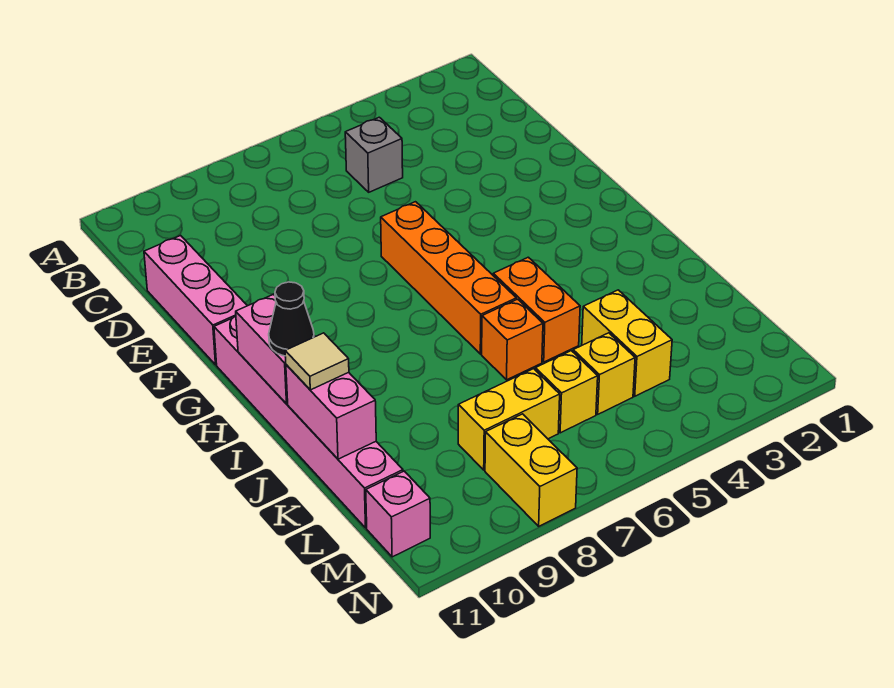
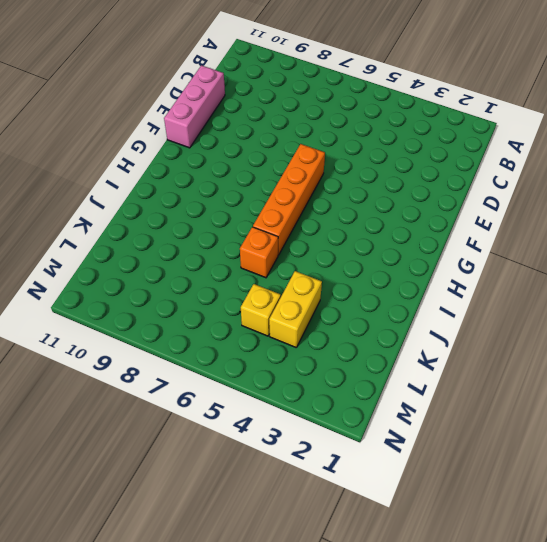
none -> grey 1x1 brick [345,117,403,192]
none -> pink 1x6 brick [214,316,403,528]
none -> orange 1x2 brick [493,257,580,362]

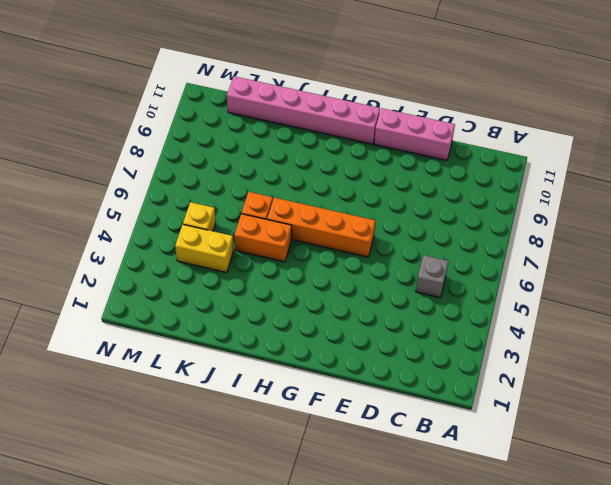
none -> yellow 1x1 brick [535,351,598,433]
none -> yellow 1x2 brick [458,369,560,470]
none -> yellow 1x2 brick [485,414,577,526]

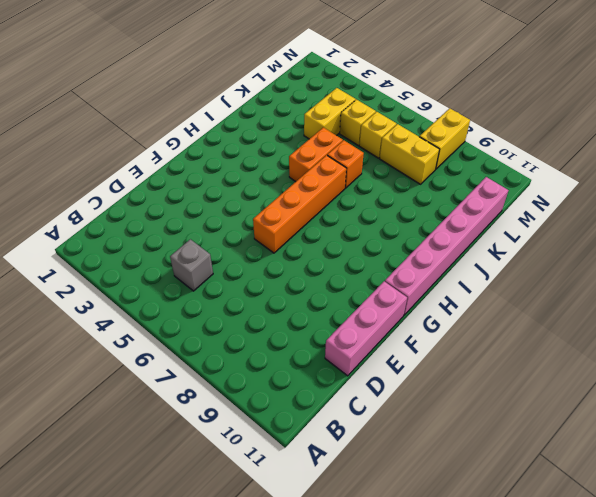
none -> pink 1x1 brick [366,471,430,557]
none -> pink 1x2 brick [236,294,288,404]
none -> pink 1x2 brick [286,365,376,459]

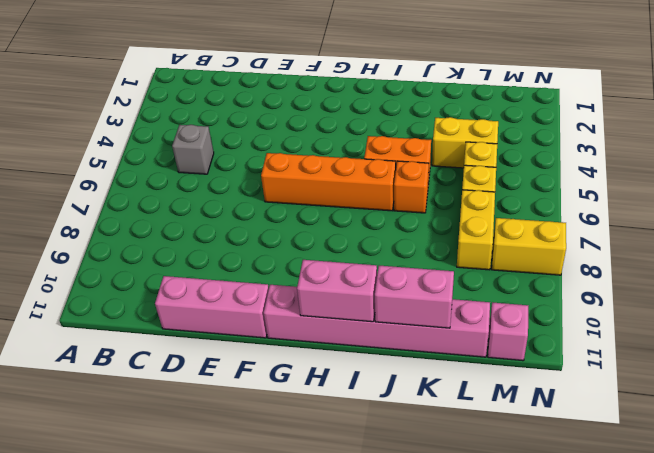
none -> black 1x1 cone [269,282,314,356]
none -> tan 1x1 tile [285,333,349,390]

